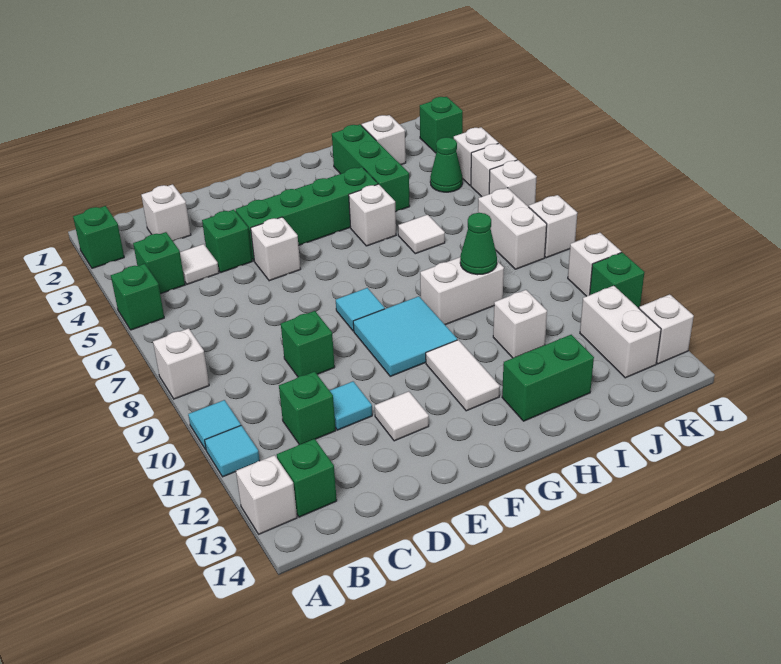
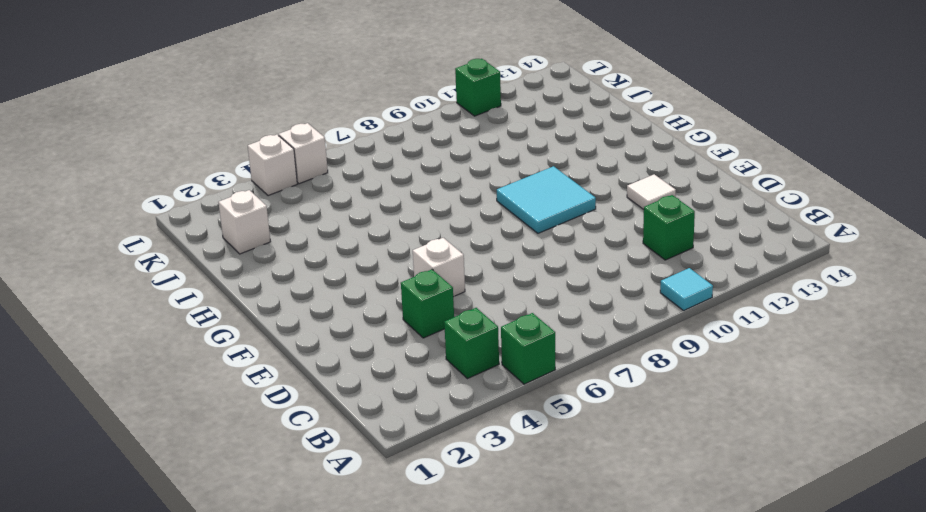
none -> green 1x1 brick [73,206,124,268]
none -> white 1x1 brick [153,328,209,399]
none -> cyan 1x1 tile [205,425,260,477]
none -> white 1x1 brick [236,455,297,534]

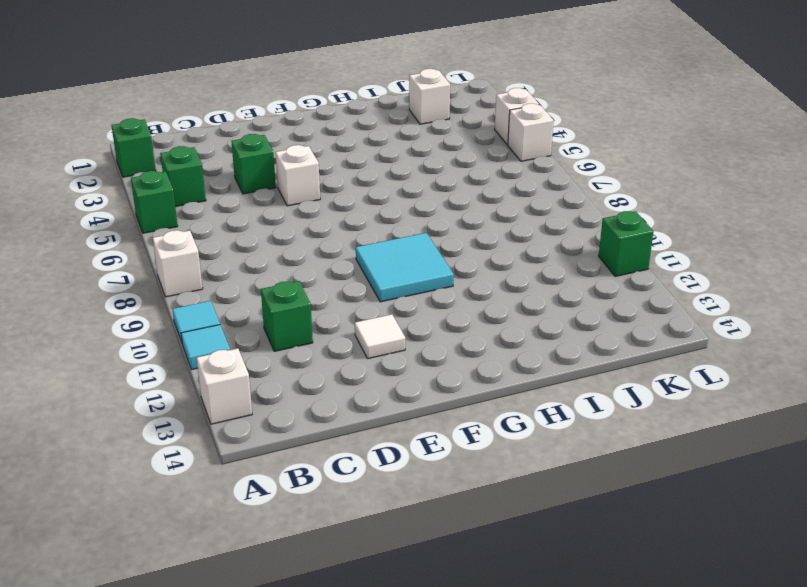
none -> green 1x1 brick [277,439,337,517]
none -> white 1x1 brick [141,184,191,241]
none -> white 1x1 tile [180,244,219,284]
none -> green 1x1 brick [281,311,335,377]

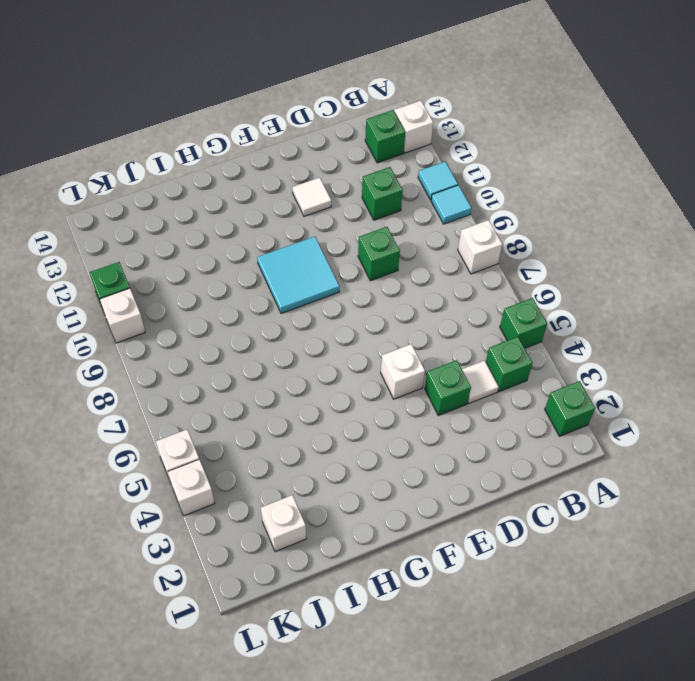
none -> white 1x1 brick [141,184,191,241]
none -> cyan 1x1 tile [330,381,372,430]
none -> green 1x4 brick [236,167,378,261]
none -> cyan 1x1 tile [336,288,385,331]

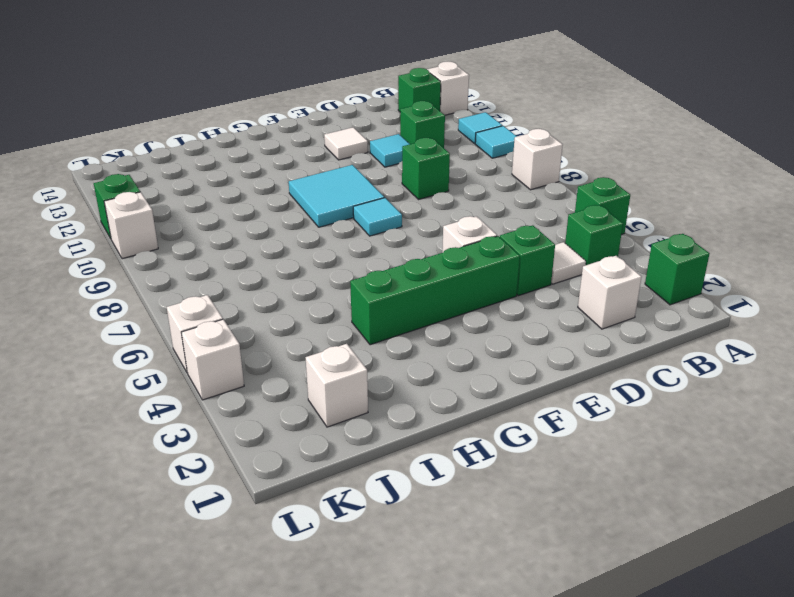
none -> white 1x2 tile [426,340,500,411]
none -> white 1x1 brick [349,184,396,246]
none -> white 1x2 brick [420,257,504,325]
none -> green 1x2 brick [502,335,594,421]

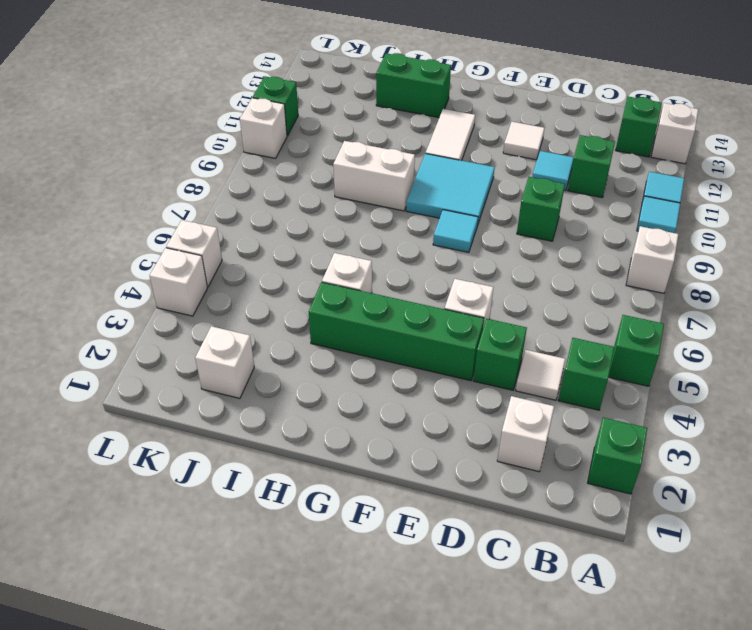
none -> green 1x3 brick [332,124,410,212]
none -> white 1x1 tile [398,215,445,254]
none -> white 1x1 brick [493,290,547,358]
none -> green 1x1 cone [430,137,463,192]

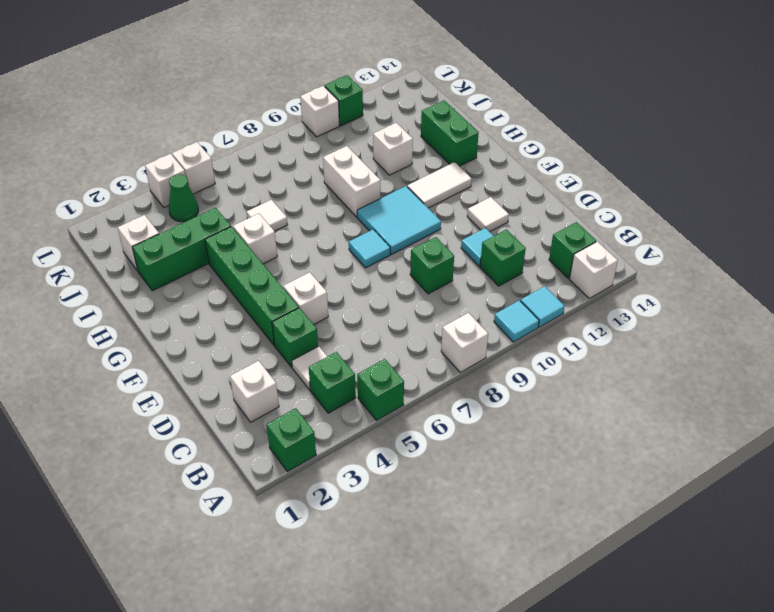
none -> white 1x2 brick [478,188,547,269]
none -> white 1x2 brick [580,286,661,378]
none -> green 1x1 brick [420,97,463,153]
none -> white 1x1 brick [489,160,537,207]

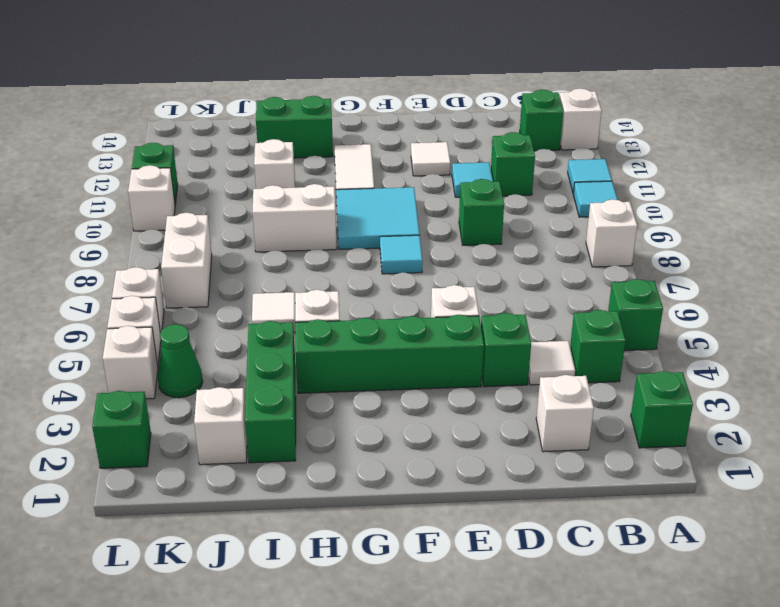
none -> white 1x2 brick [580,286,661,378]
none -> white 1x1 brick [529,195,577,258]
none -> white 1x1 brick [639,294,694,364]
none -> green 1x1 cone [460,213,497,275]

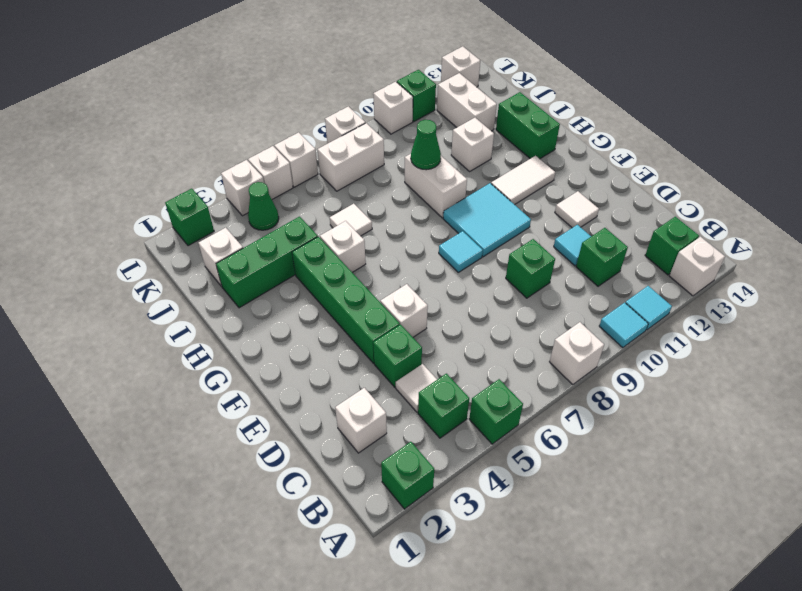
white 1x2 brick [437,73,497,131] -> white 1x2 brick turned to [580,286,661,378]

